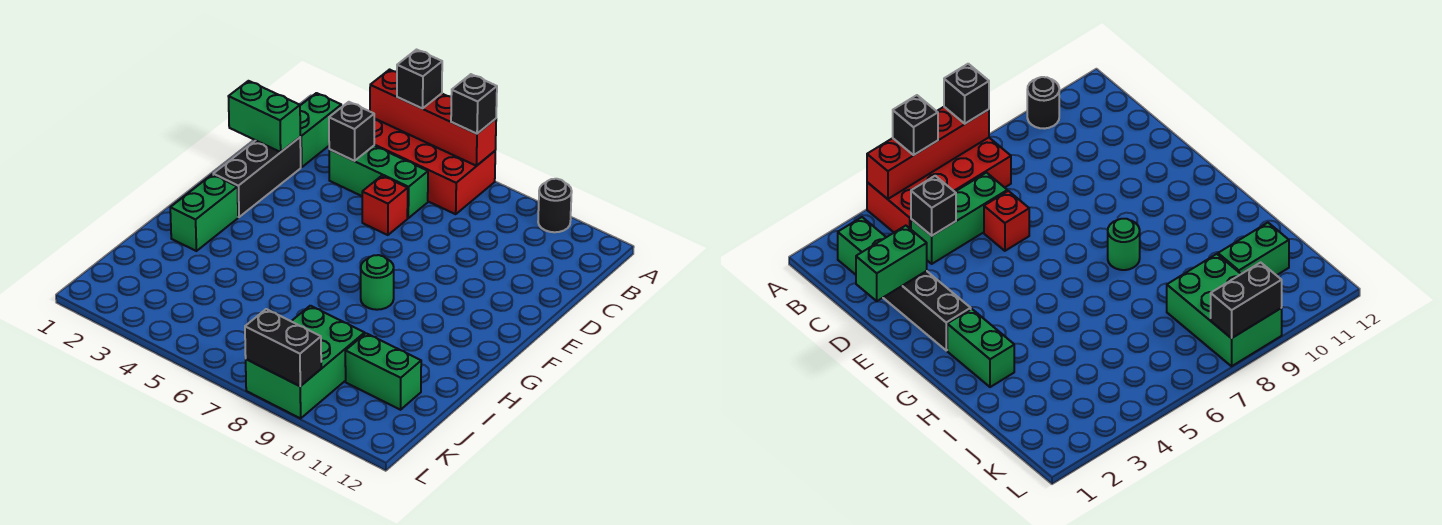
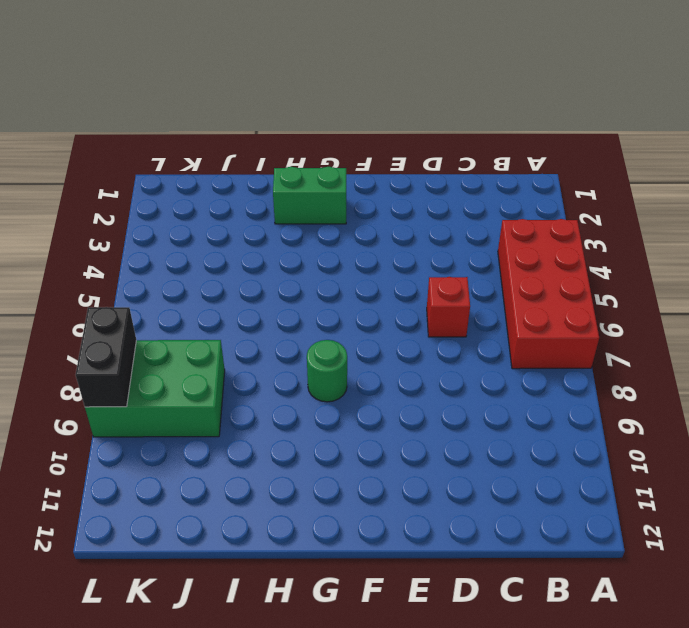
none -> black 1x1 round brick [538,179,572,232]
none -> green 1x2 brick [300,93,341,167]
none -> green 1x3 brick [329,146,428,218]

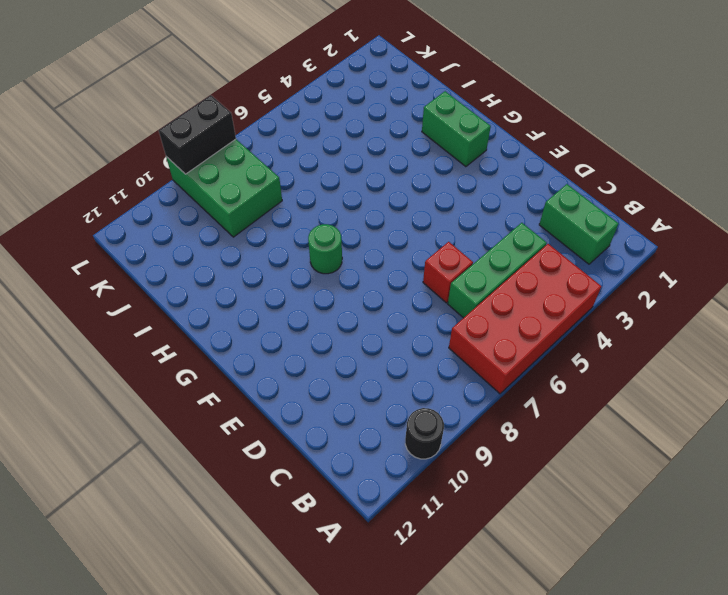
none -> black 1x3 brick [213,137,301,217]
none -> green 1x2 brick [345,333,421,410]
none -> red 1x4 brick [370,70,496,166]

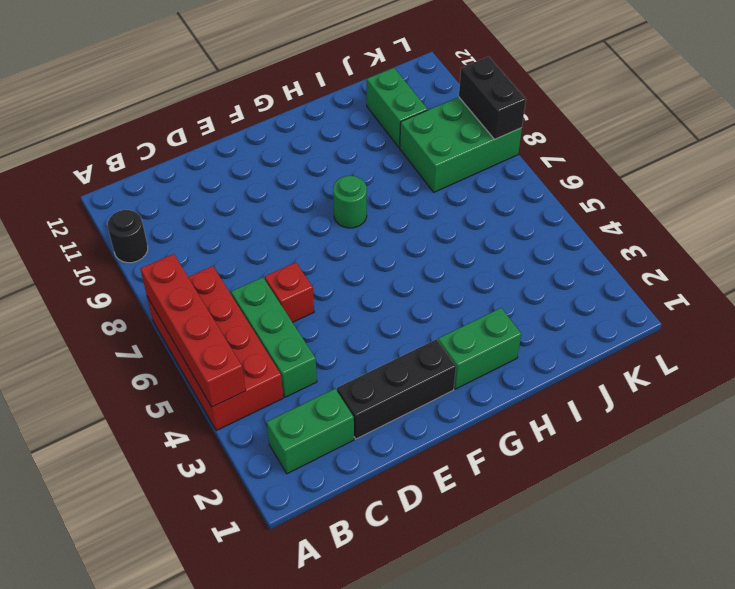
none -> black 1x1 brick [329,102,374,161]
none -> green 1x2 brick [228,81,300,152]
none -> black 1x1 brick [397,50,442,108]

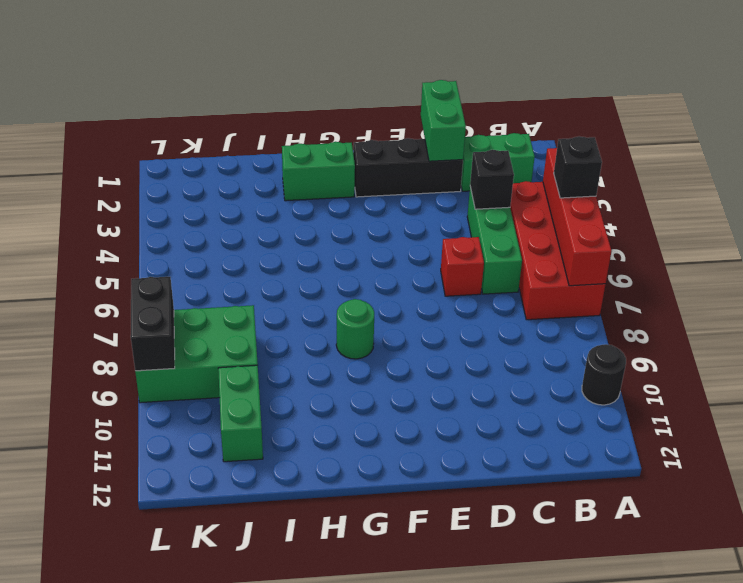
none -> black 1x1 brick [451,74,497,134]

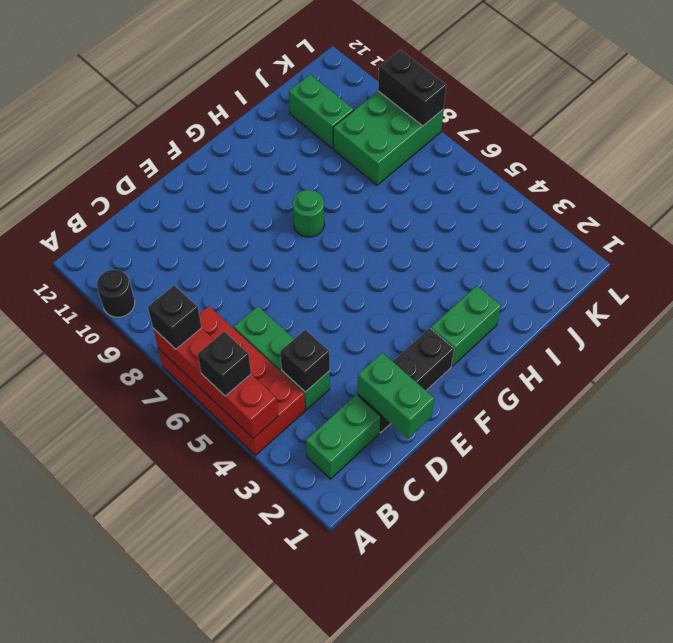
none -> red 1x1 brick [362,176,408,235]

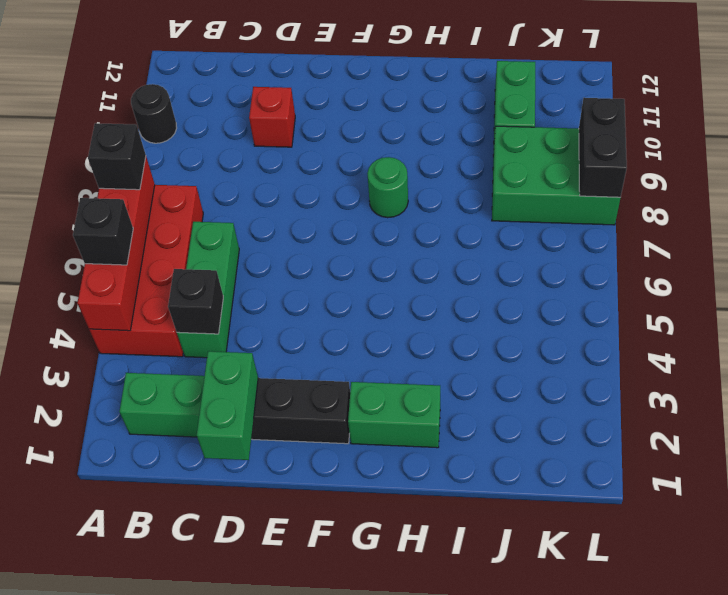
red 1x1 brick [249,87,295,147] -> red 1x1 brick moved to [362,176,408,235]

